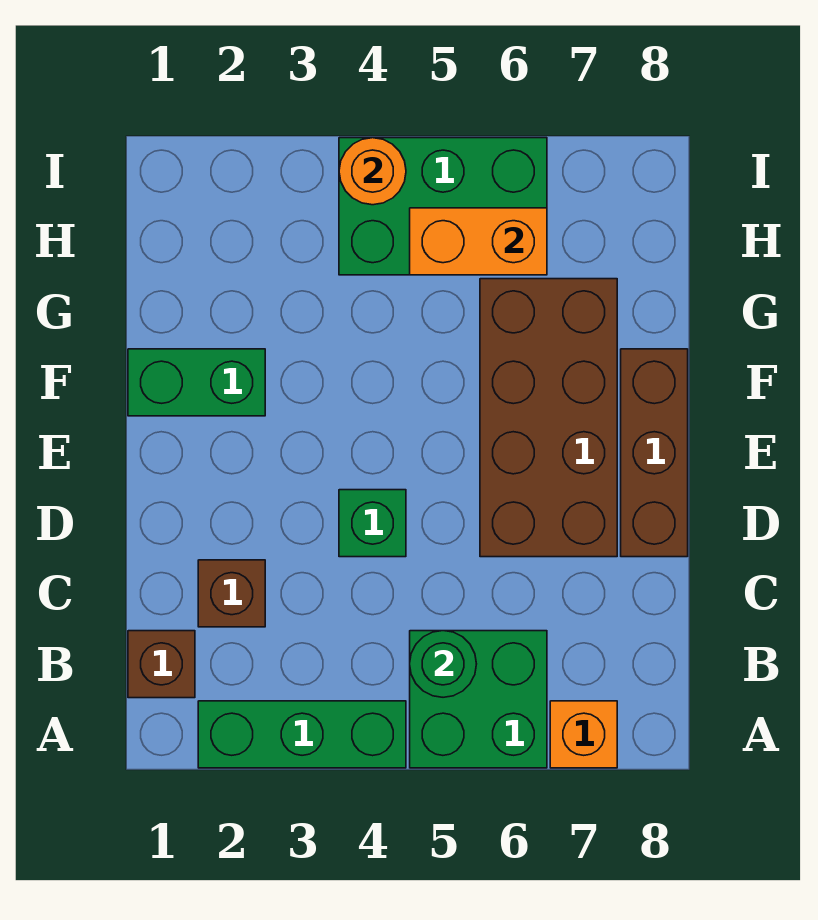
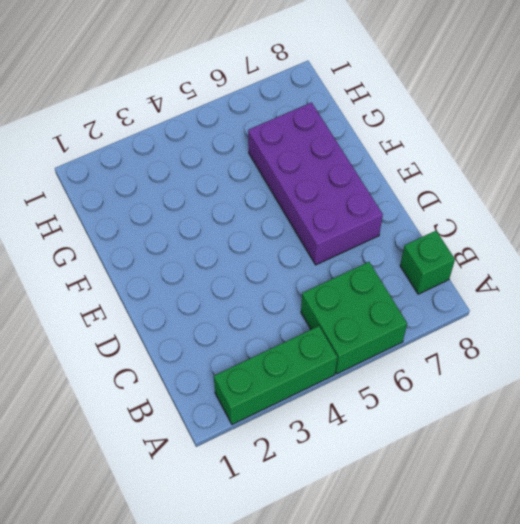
green 1x1 brick [400,231,455,294] -> green 1x1 brick moved to [339,490,406,557]
purple 2x4 brick [248,103,383,265] -> brown 2x4 brick [480,279,617,557]
none -> orange 1x1 brick [550,701,617,768]
none -> brown 1x1 brick [128,631,195,698]
none -> brown 1x1 brick [198,560,265,627]

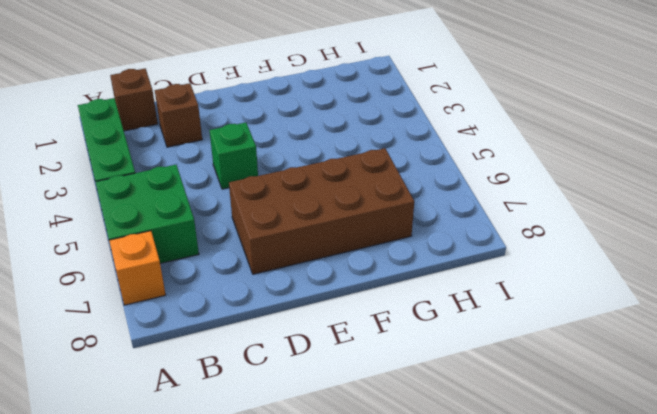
none -> brown 1x3 brick [621,349,688,557]
none -> green 1x2 brick [128,349,265,416]
none -> green 2x3 brick [339,138,547,275]

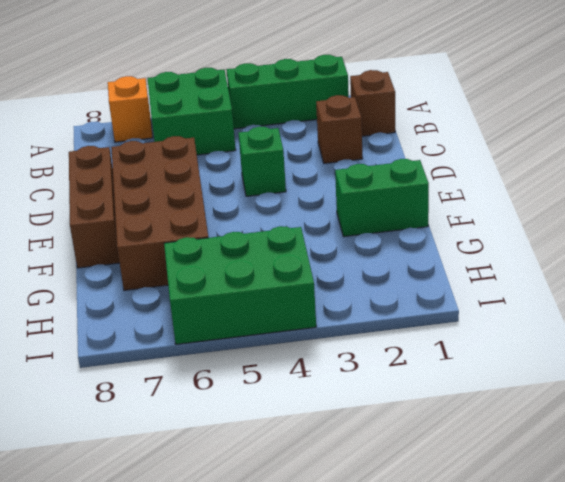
none -> green 1x1 round brick [410,631,476,697]
none -> orange 1x2 brick [410,208,547,275]
none -> orange 1x1 round brick [339,138,406,205]

